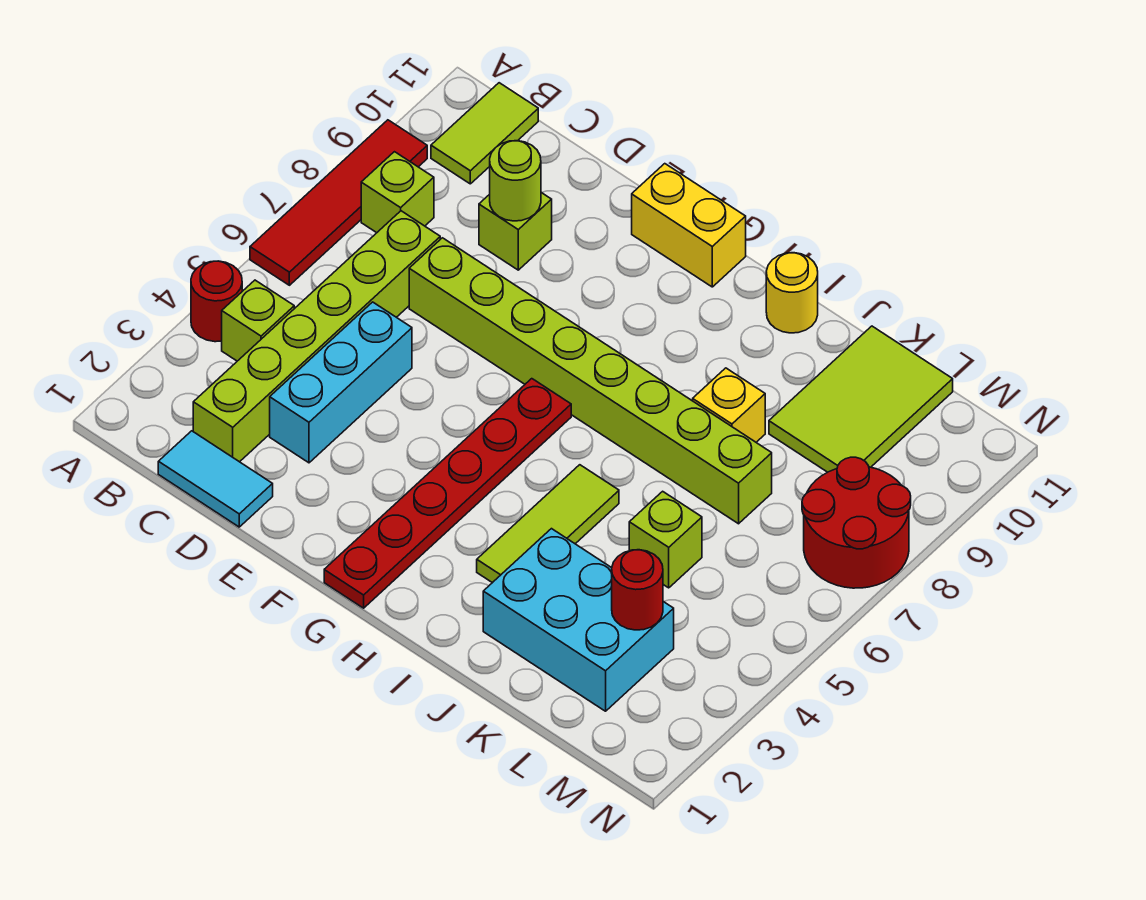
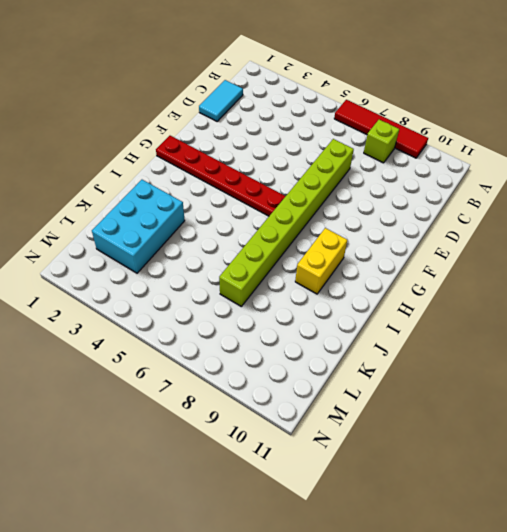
yellow 1x2 brick [295,228,347,294] -> yellow 1x2 brick moved to [632,164,746,287]
none -> red 1x1 round brick [191,261,242,342]
none -> lime 1x1 brick [222,280,294,361]
none -> lime 1x2 tile [431,83,538,184]

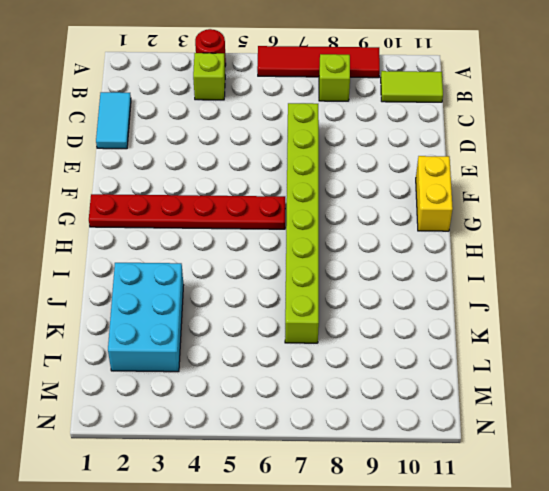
none -> lime 1x6 brick [193,211,440,462]
none -> cyan 1x3 brick [270,302,412,463]
none -> lime 1x1 brick [479,193,552,270]

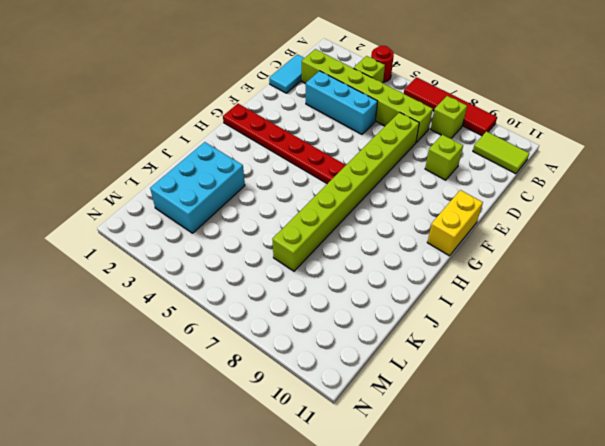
none -> lime 1x3 tile [477,465,619,583]
none -> yellow 1x1 round brick [766,253,818,333]
none -> yellow 1x1 brick [693,368,765,442]

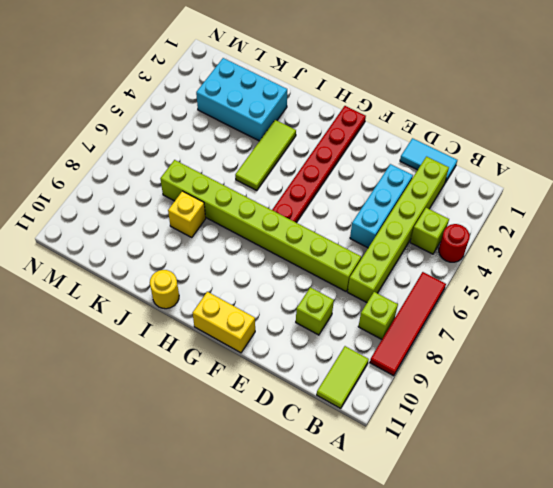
none -> lime 1x1 brick [629,491,702,588]
none -> lime 2x3 tile [769,326,953,472]
none -> red 2x2 round brick [802,457,911,588]

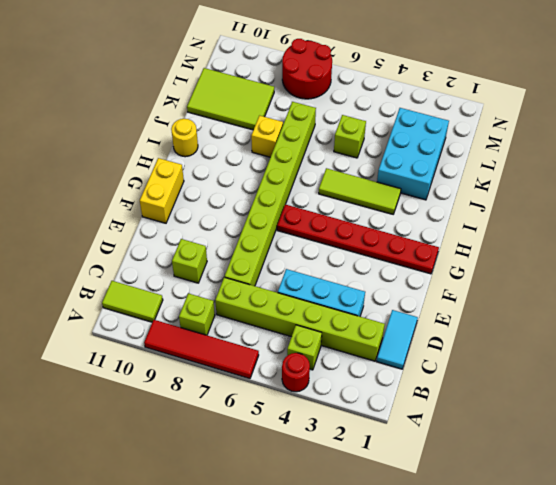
none -> lime 1x1 round brick [490,141,541,221]
none -> red 1x1 round brick [612,550,663,630]

